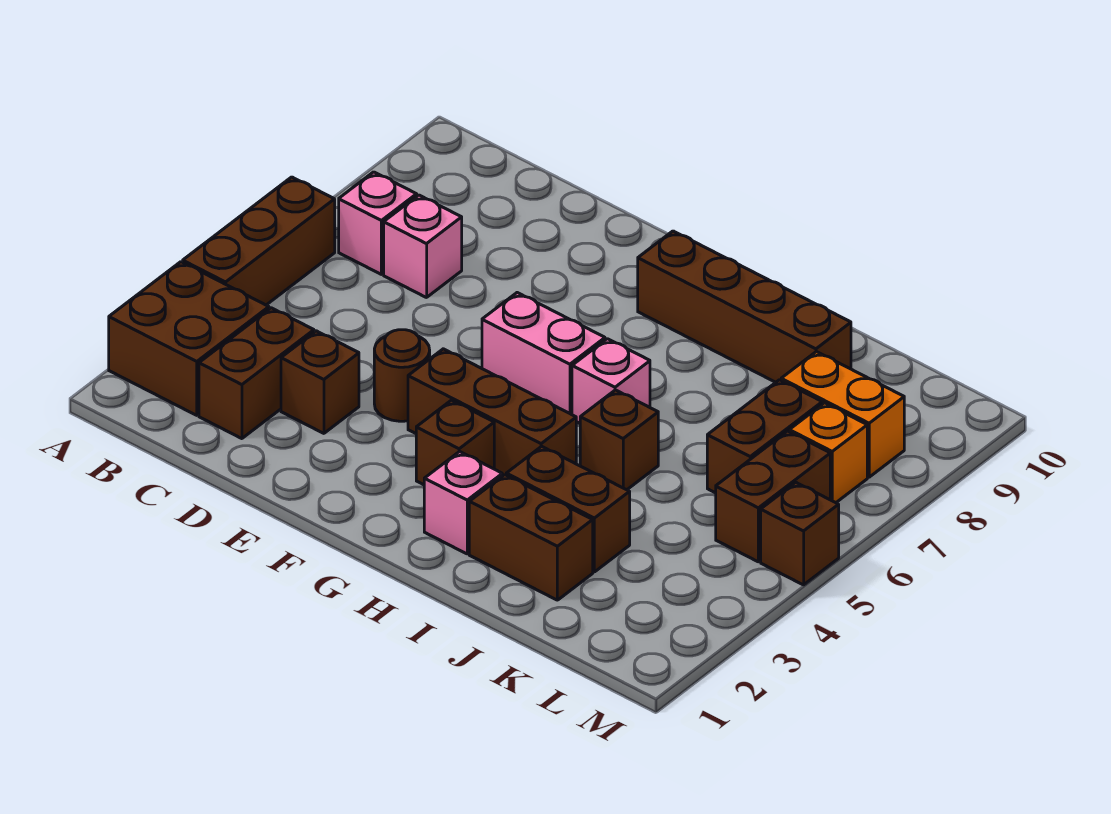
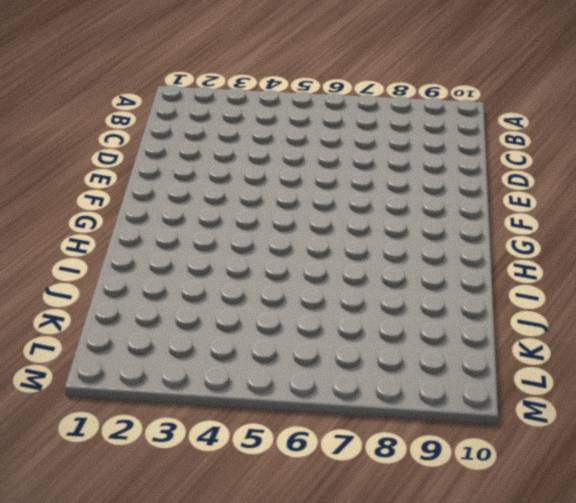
none -> brown 2x2 brick [109,262,269,415]
none -> brown 1x3 brick [183,177,335,305]
none -> pink 1x1 brick [339,172,417,274]

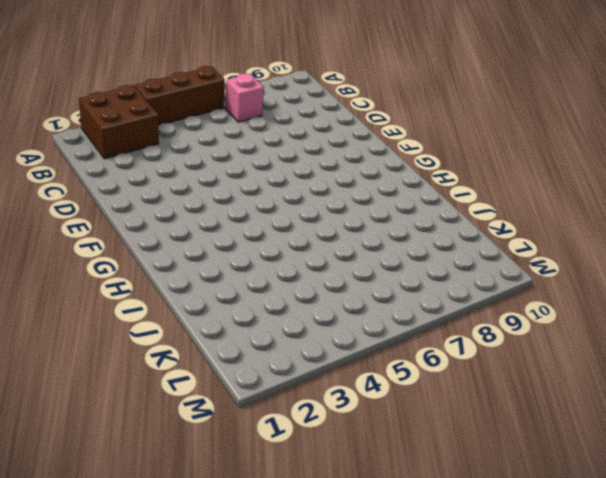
none -> brown 1x2 brick [199,308,314,439]
none -> pink 1x1 brick [384,195,462,298]
none -> brown 1x1 brick [281,331,359,433]

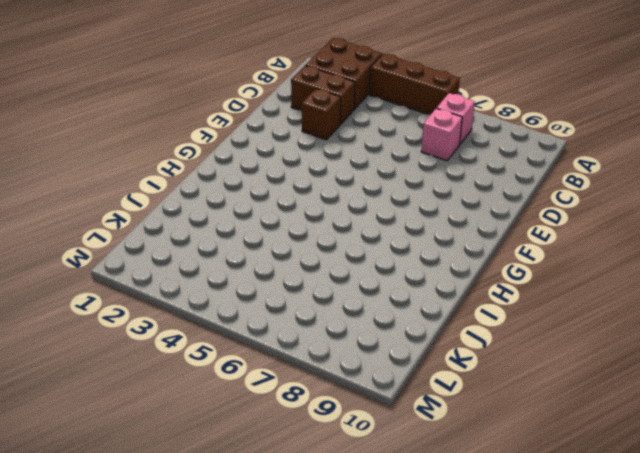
none -> brown 1x1 round brick [374,330,430,421]
none -> brown 1x3 brick [408,349,576,476]
none -> pink 1x2 brick [482,293,605,415]

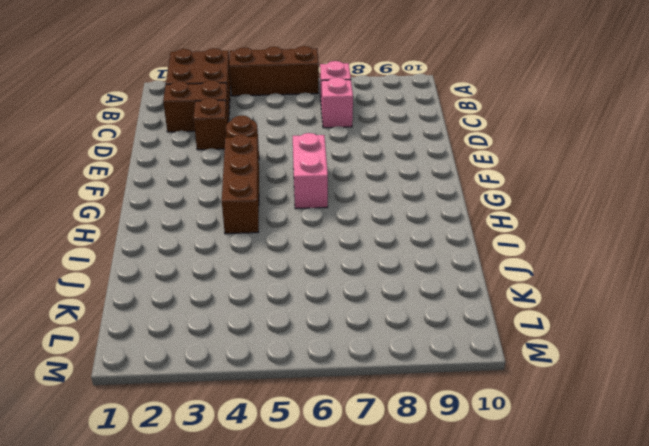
none -> brown 1x1 brick [416,400,494,485]
none -> brown 1x4 brick [638,231,851,382]
none -> pink 1x1 brick [424,452,502,554]

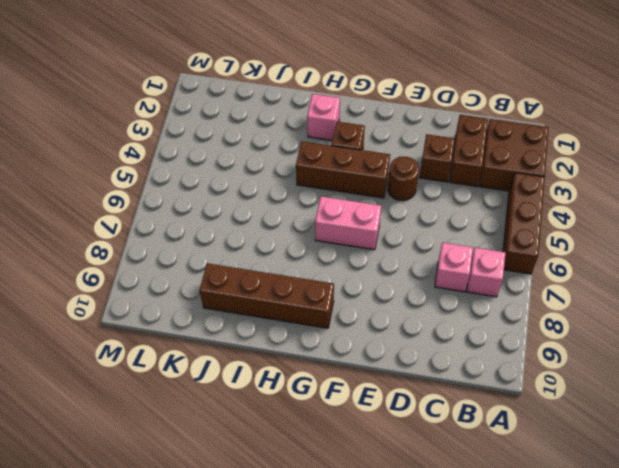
none -> pink 1x1 brick [572,339,650,423]
none -> brown 1x2 brick [469,475,593,600]
none -> brown 1x2 brick [506,446,630,572]

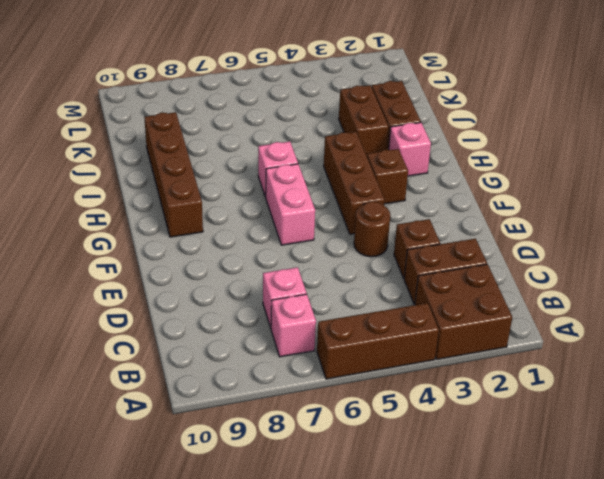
none -> brown 1x1 brick [580,390,658,490]
none -> brown 1x2 brick [707,380,822,493]
none -> orange 1x2 brick [781,352,904,477]

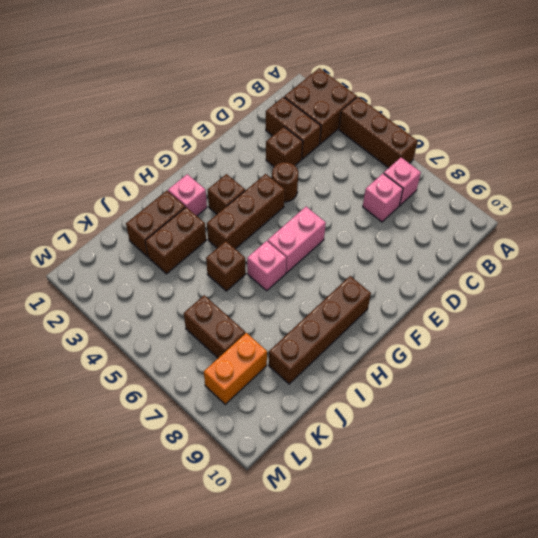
none -> brown 1x2 brick [716,431,830,562]
none -> orange 1x1 brick [789,403,867,503]
none -> brown 1x1 brick [761,482,839,585]

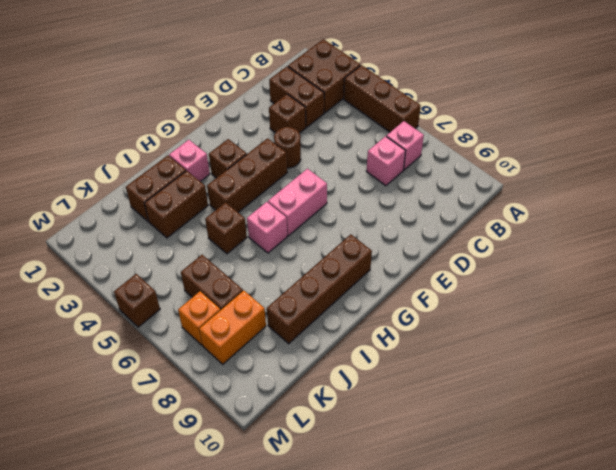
none -> brown 1x2 brick [716,431,830,562]

